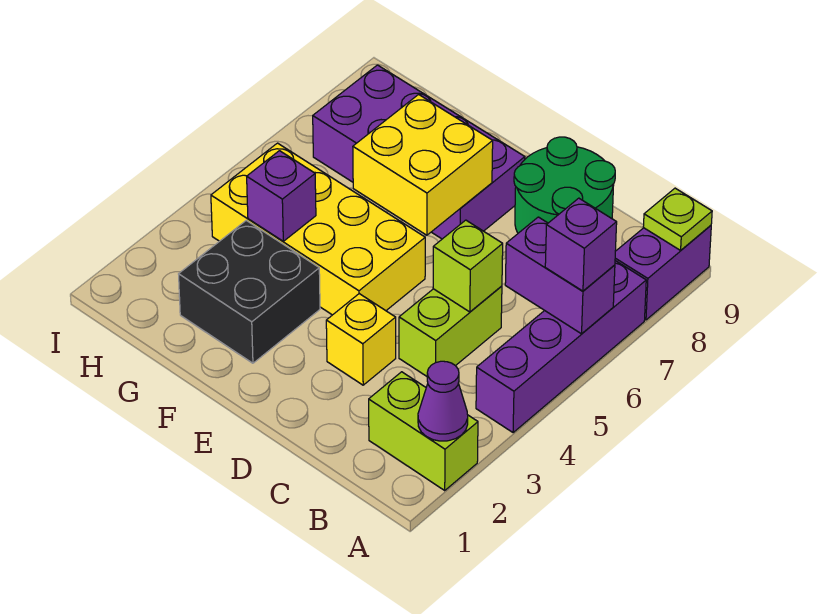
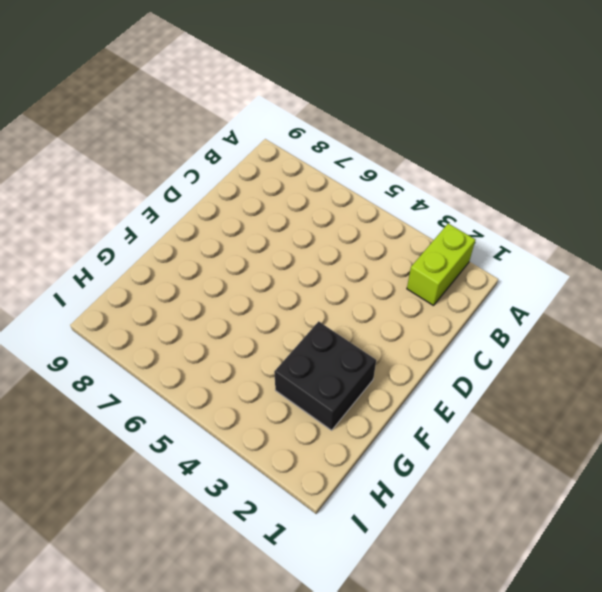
none -> purple 1x4 brick [476,261,646,433]
none -> purple 1x2 brick [615,225,711,320]
none -> lime 1x2 brick [399,286,502,376]

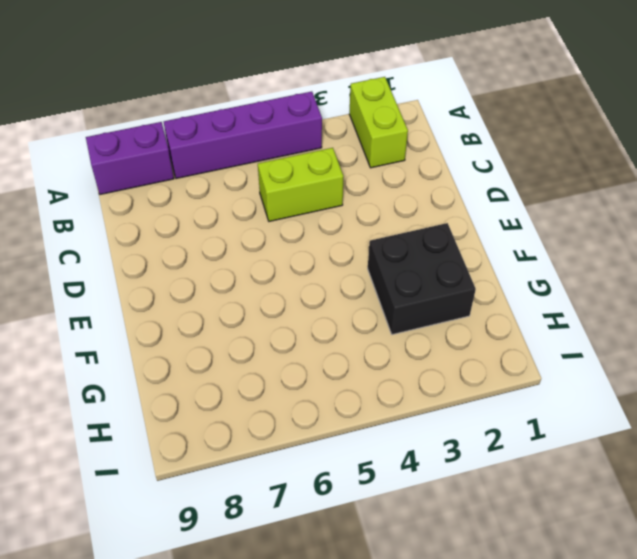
none -> green 2x2 round brick [514,137,615,233]
none -> yellow 1x1 brick [326,294,396,385]
none -> yellow 2x4 brick [211,143,425,315]

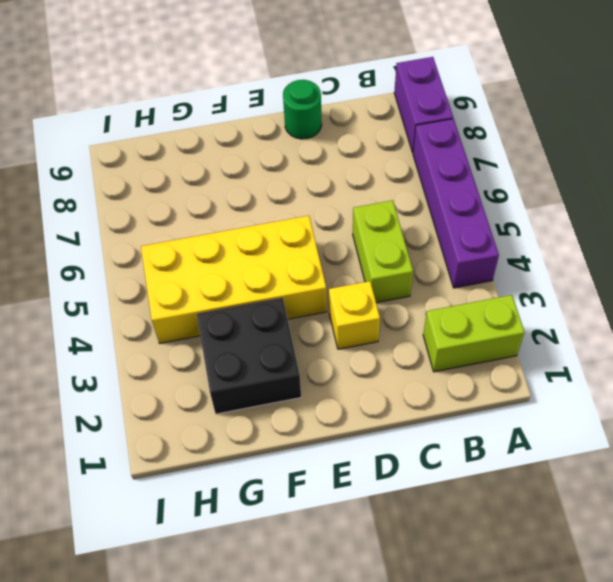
green 1x1 round brick [283,80,322,139] -> green 2x2 round brick [514,137,615,233]
none -> purple 2x4 brick [313,65,525,239]
none -> purple 1x1 cone [418,361,468,441]
none -> purple 1x2 brick [505,217,615,334]

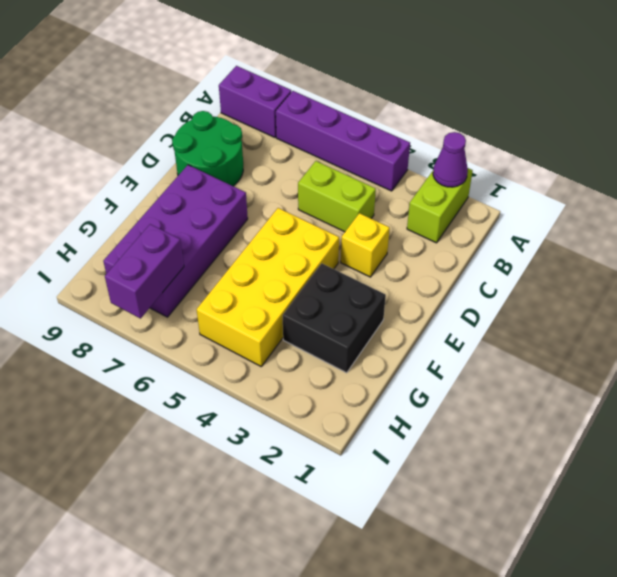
purple 1x2 brick [105,224,184,319] -> purple 1x2 brick moved to [505,217,615,334]
none -> lime 1x1 plate [643,188,712,250]
none -> lime 1x1 brick [433,220,503,312]
none -> yellow 2x2 brick [353,95,493,235]

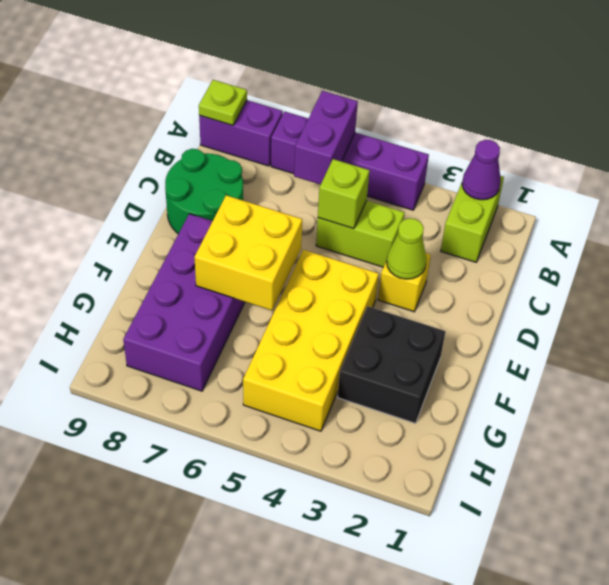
lime 1x1 cone [387,218,427,279] -> none
none -> purple 1x1 brick [247,151,316,241]
none -> purple 1x1 brick [545,198,617,291]

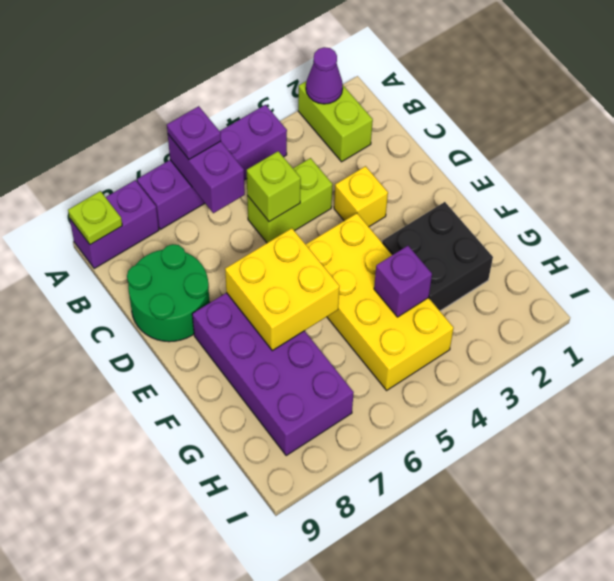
purple 1x1 plate [167,106,221,159] -> purple 1x1 brick [545,198,617,291]

